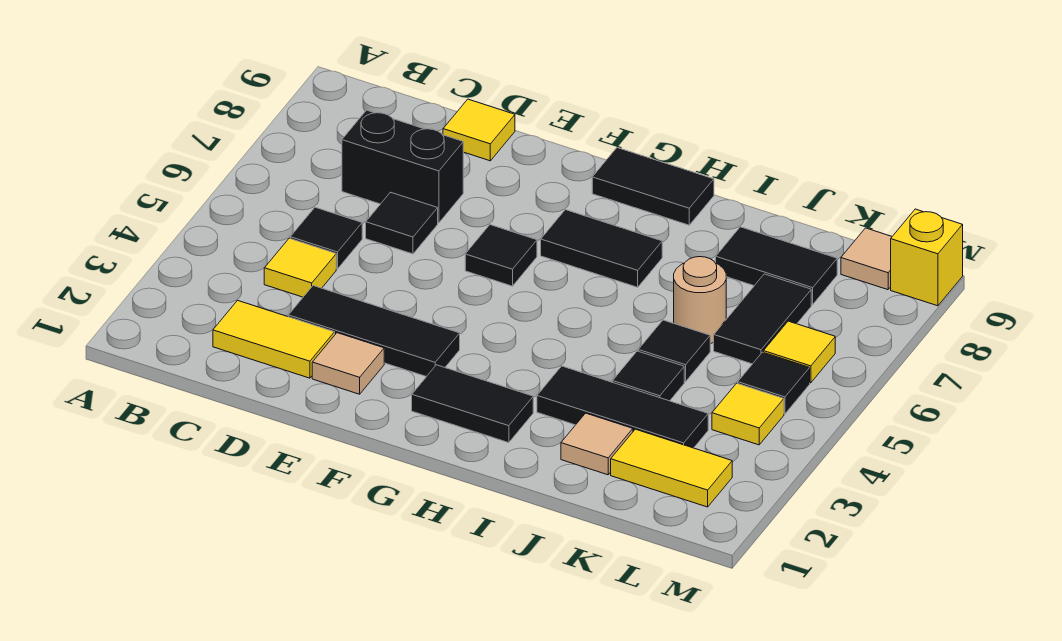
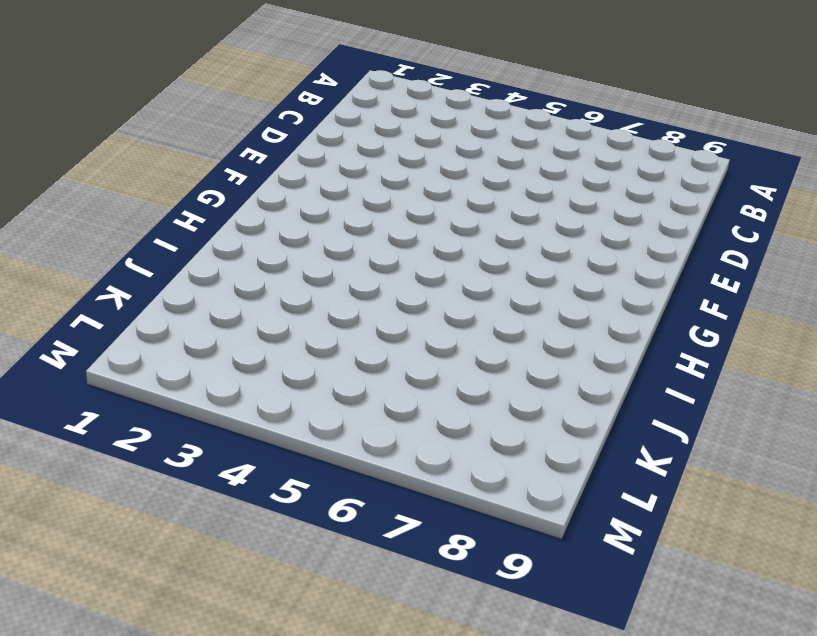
none -> yellow 1x2 tile [213,300,335,378]
none -> yellow 1x1 tile [264,238,336,297]
none -> black 1x1 tile [290,207,362,269]

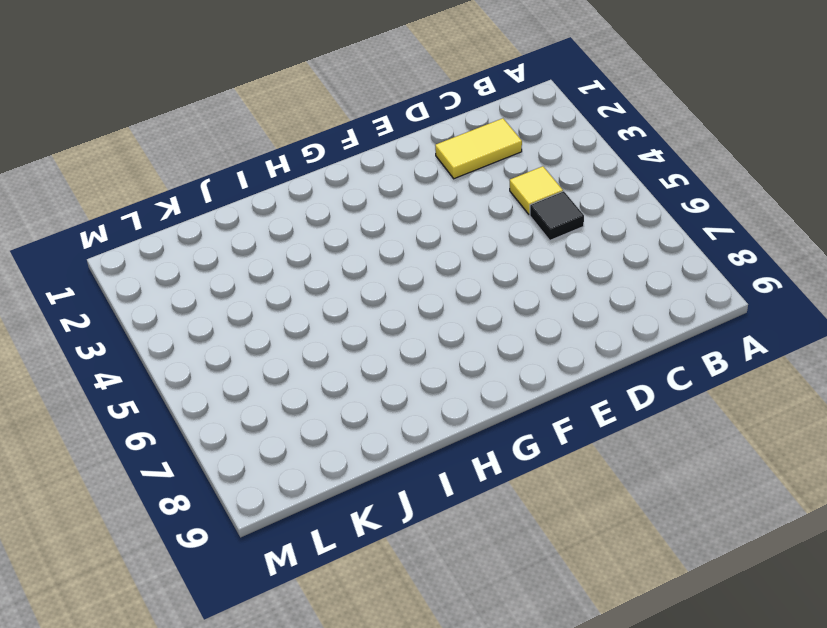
none -> black 1x2 brick [342,110,463,223]
none -> black 1x3 tile [288,286,460,377]
none -> black 1x1 tile [366,192,438,254]

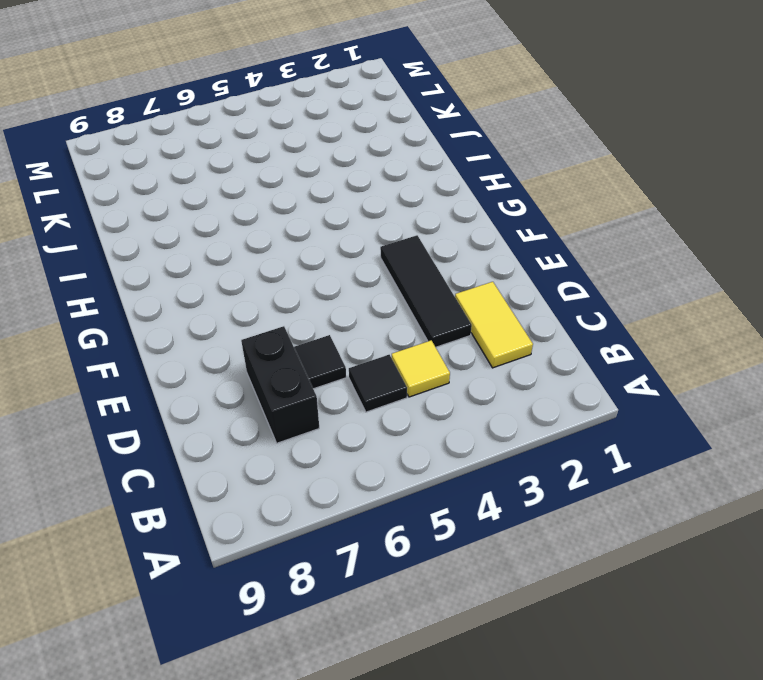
none -> yellow 1x1 tile [443,99,515,161]
none -> tan 1x1 tile [312,333,384,394]
none -> black 1x1 tile [465,225,537,286]

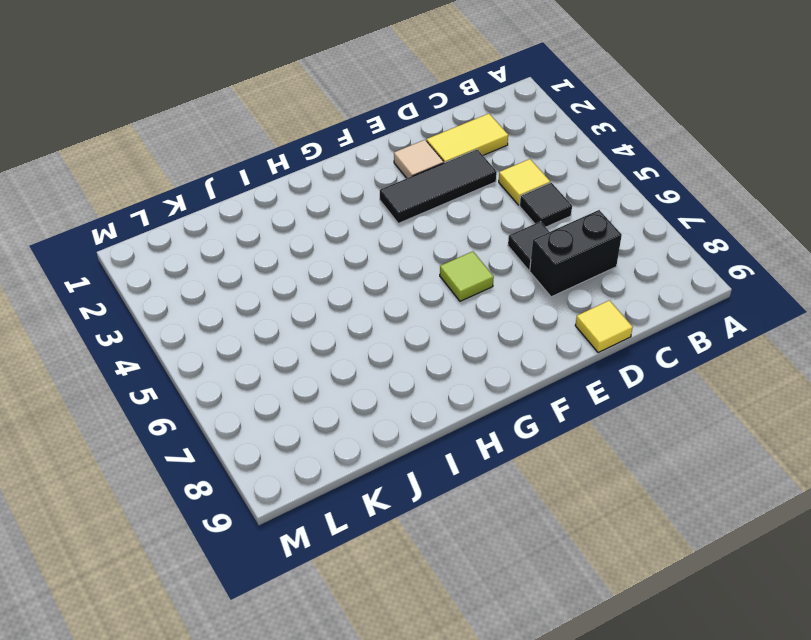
lime 1x1 tile [440,251,494,301] -> black 1x1 tile [465,225,537,286]
none -> black 1x2 tile [412,365,533,443]
none -> black 1x2 tile [541,210,662,287]
none -> black 1x2 tile [592,148,714,225]

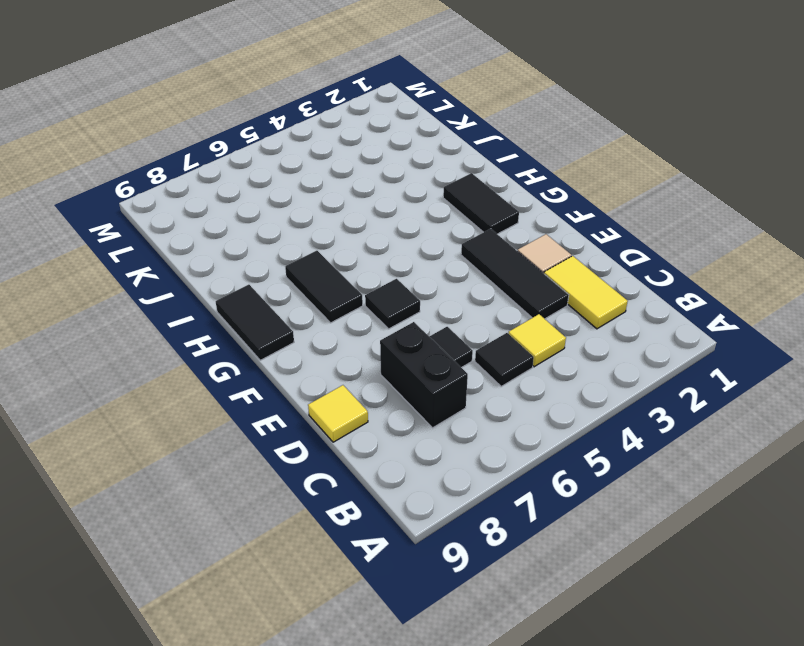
none -> black 1x3 tile [537,366,708,448]
none -> tan 1x1 tile [561,413,633,475]
none -> black 1x1 tile [613,351,684,401]

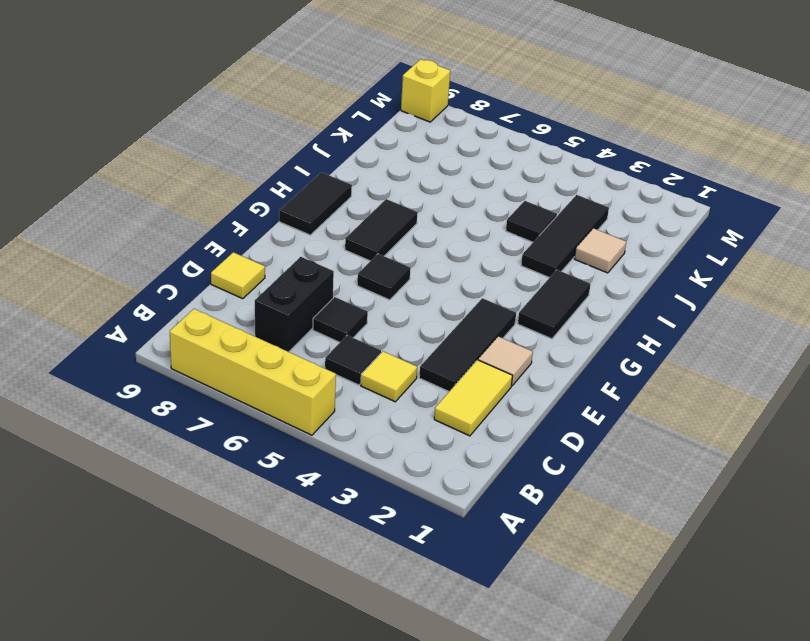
yellow 1x4 brick [170,309,336,435] -> none
none -> black 1x1 tile [638,320,710,382]
none -> tan 1x1 round brick [674,257,726,343]
none -> black 1x2 tile [716,227,837,305]

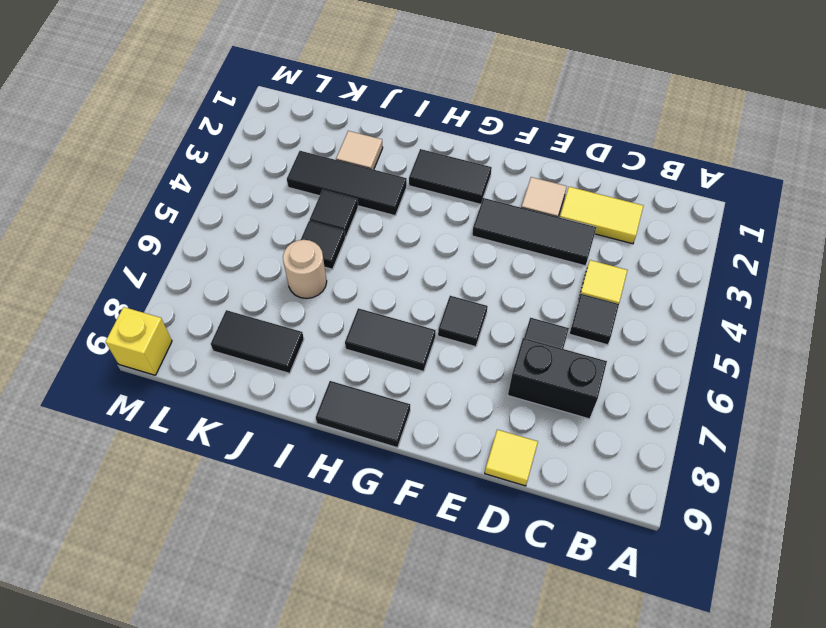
none -> yellow 1x2 tile [611,429,732,507]
none -> black 1x2 tile [714,274,811,364]
none -> yellow 1x1 tile [712,383,784,445]

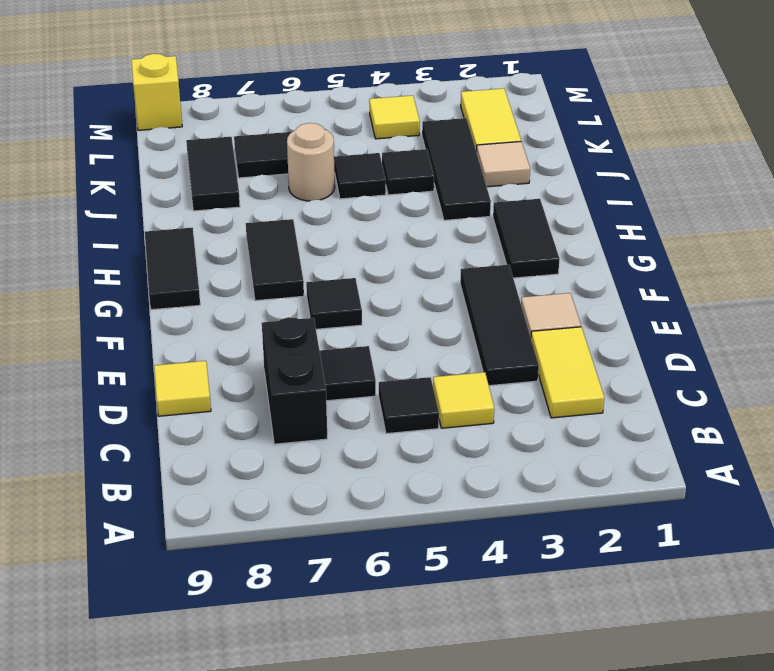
none -> black 1x1 tile [738,352,810,414]
none -> yellow 1x1 tile [764,321,835,383]
none -> tan 1x1 tile [841,228,892,290]

